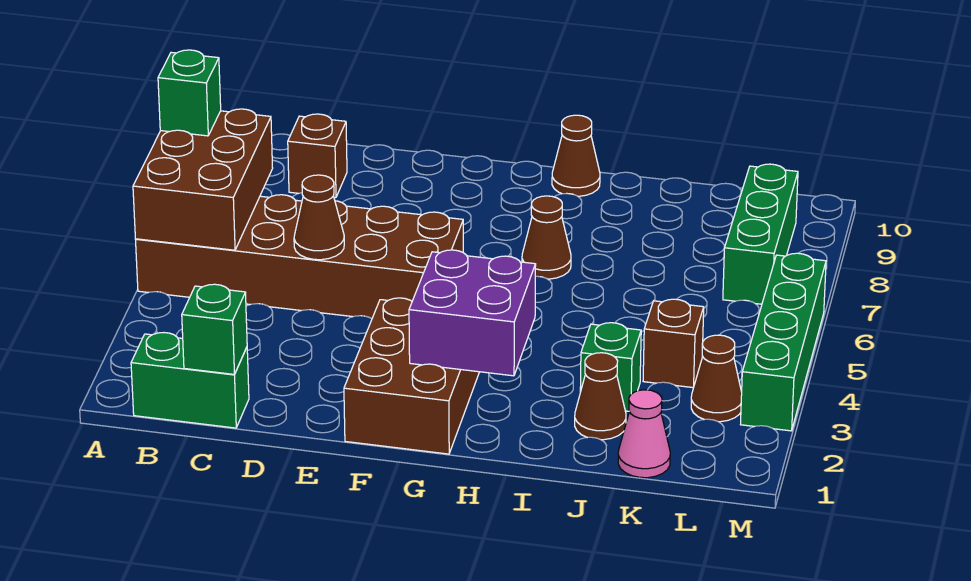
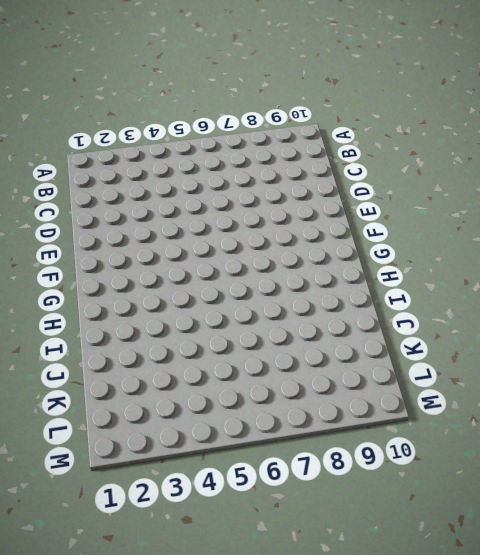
none -> brown 2x6 brick [136,195,463,319]
none -> green 1x2 brick [131,333,249,428]
none -> brown 1x1 brick [288,114,347,198]

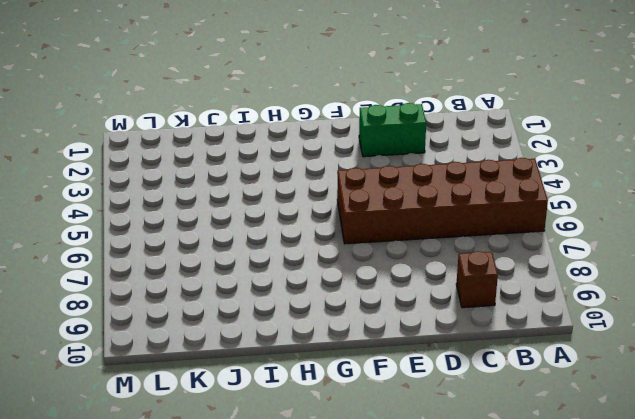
green 1x2 brick [359,103,426,157] -> green 1x2 brick moved to [131,333,249,428]
none -> brown 2x3 brick [344,298,479,454]
none -> brown 1x1 cone [522,196,571,279]
none -> brown 1x1 cone [552,115,600,196]

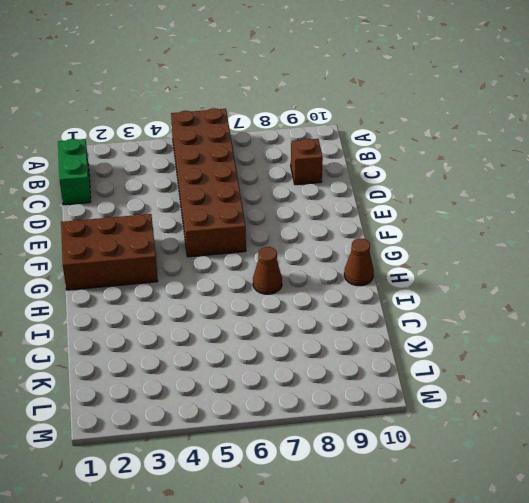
none -> brown 1x1 cone [575,353,626,440]
none -> green 1x1 brick [580,323,641,411]
none -> pink 1x1 cone [618,390,670,478]

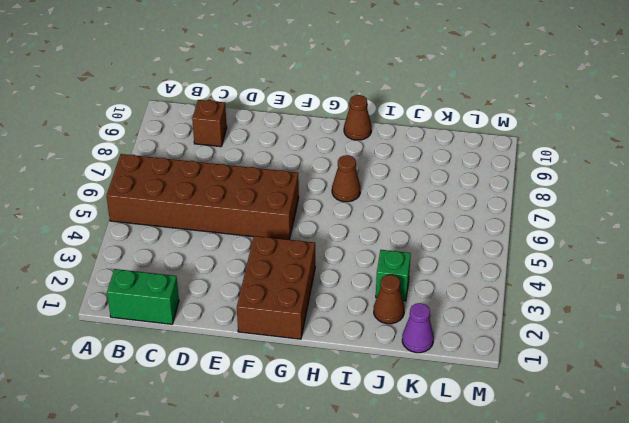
purple 1x1 cone [402,303,434,353] -> pink 1x1 cone [618,390,670,478]
none -> brown 1x1 brick [643,299,704,388]
none -> brown 1x1 cone [691,335,742,422]
none -> green 1x3 brick [723,164,798,304]

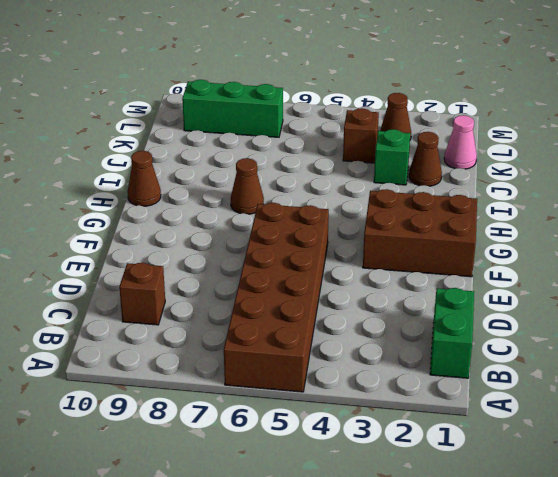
none -> green 1x4 brick [741,253,826,431]
none -> brown 2x3 brick [133,109,273,250]
none -> green 1x1 brick [182,284,247,374]

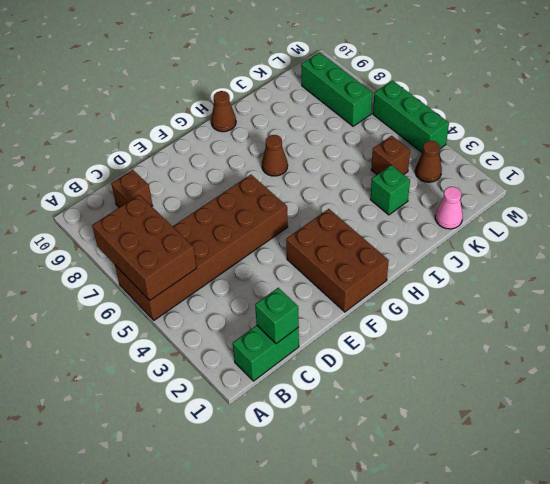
green 1x3 brick [373,81,449,152] -> green 1x4 brick [741,253,826,431]
none -> brown 1x1 cone [575,353,626,440]
none -> brown 1x1 cone [294,175,344,260]
none -> purple 2x2 brick [409,250,536,376]

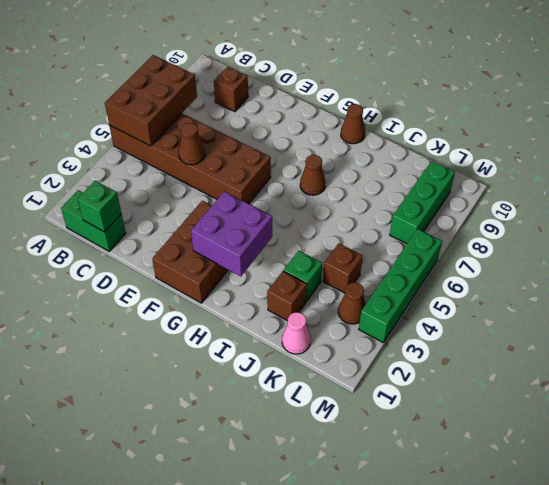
brown 1x1 brick [267,271,307,321] -> brown 1x1 cone [575,353,626,440]
none -> green 1x1 brick [158,50,221,136]

